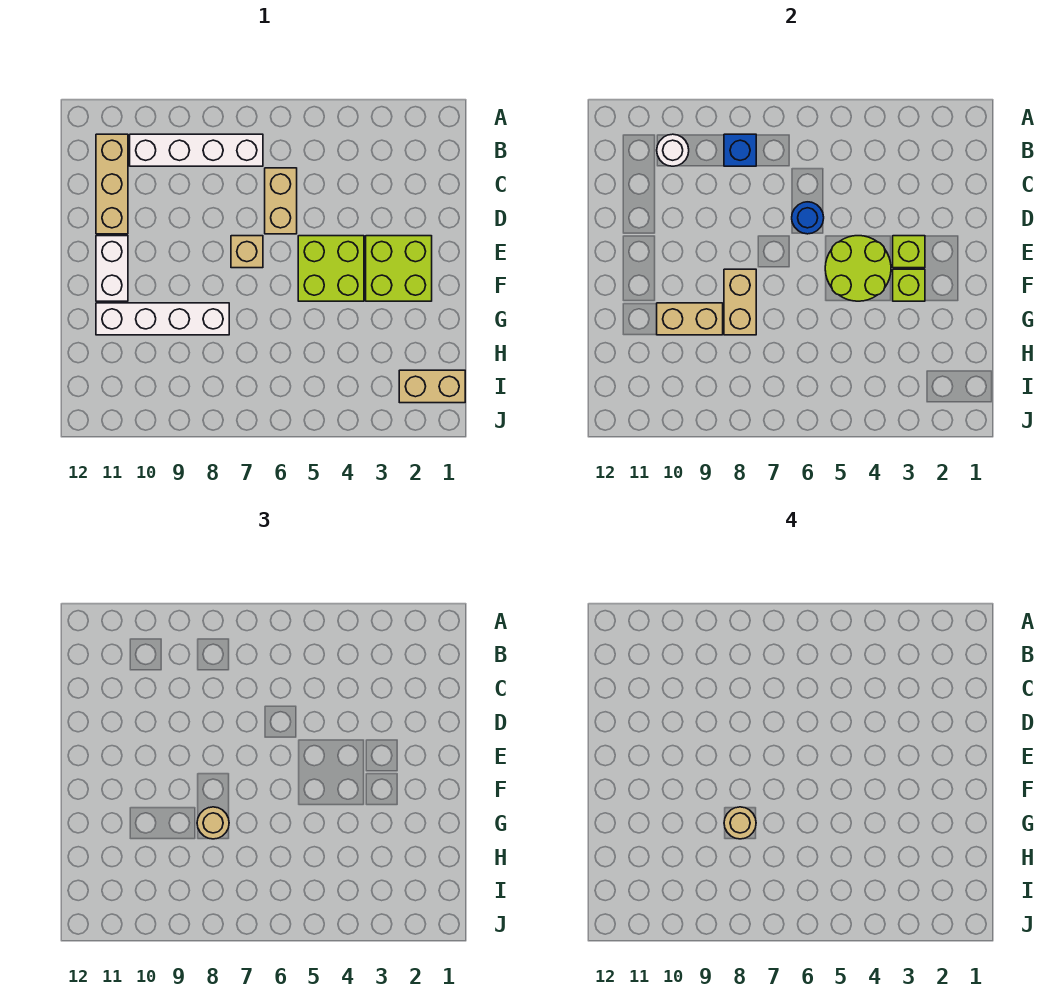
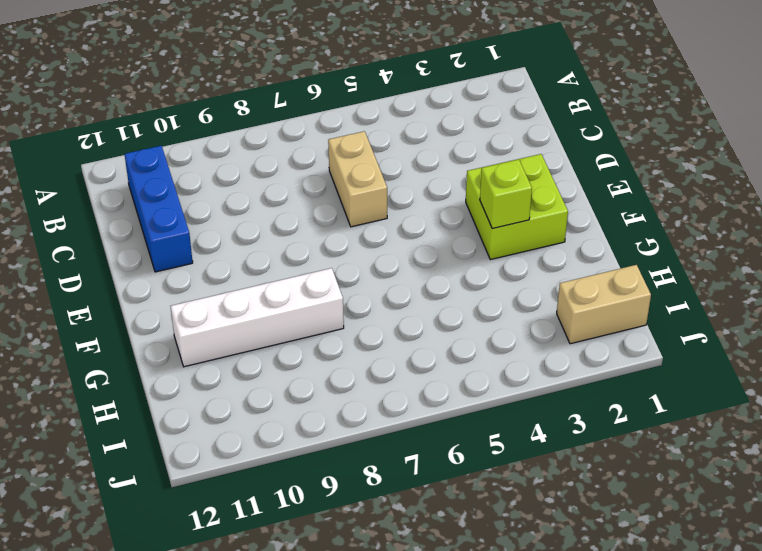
blue 1x3 brick [125,146,193,272] -> tan 1x3 brick [96,134,128,234]
none -> white 1x4 brick [130,134,263,166]
none -> lime 2x2 brick [298,236,364,301]
none -> tan 1x1 brick [231,236,263,268]

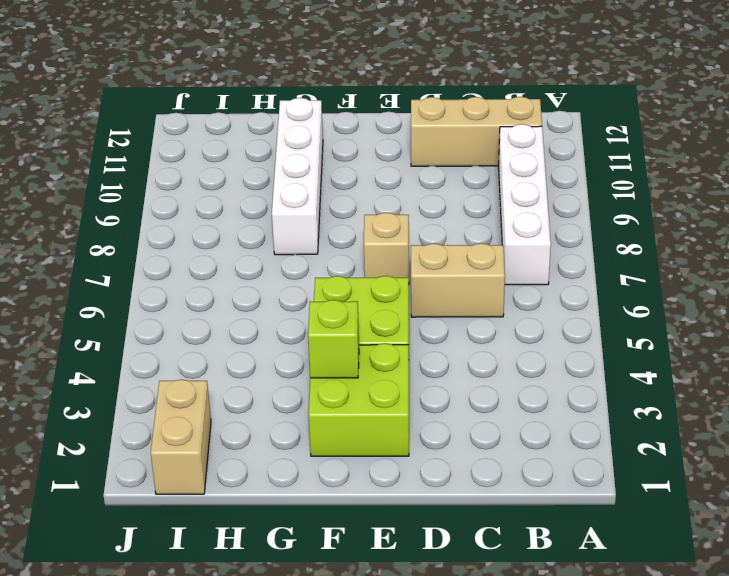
none -> white 1x2 brick [96,236,128,301]
none -> blue 1x1 brick [724,134,756,166]
none -> white 1x1 round brick [657,134,689,166]

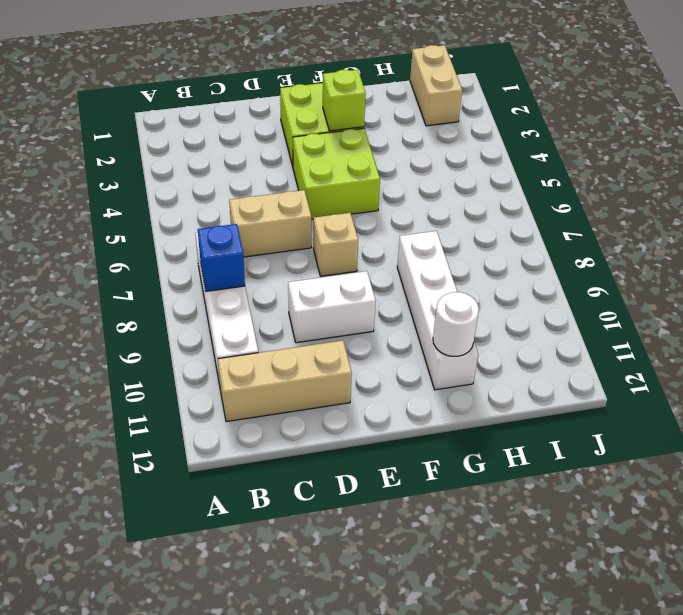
white 1x2 brick [288,271,376,343] -> white 1x2 brick moved to [96,236,128,301]
white 1x1 round brick [433,292,479,356] -> white 1x1 round brick moved to [657,134,689,166]
none -> blue 1x1 round brick [792,202,824,234]
none -> lime 1x1 brick [893,236,925,268]
none -> lime 2x2 round brick [825,236,891,301]

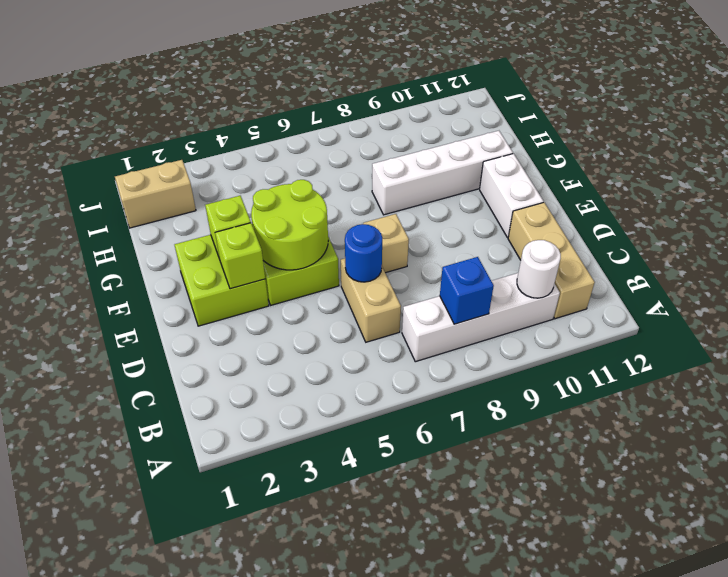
none -> tan 1x2 brick [724,269,756,335]
none -> tan 1x2 brick [657,303,723,335]
none -> tan 1x1 round brick [197,807,229,839]

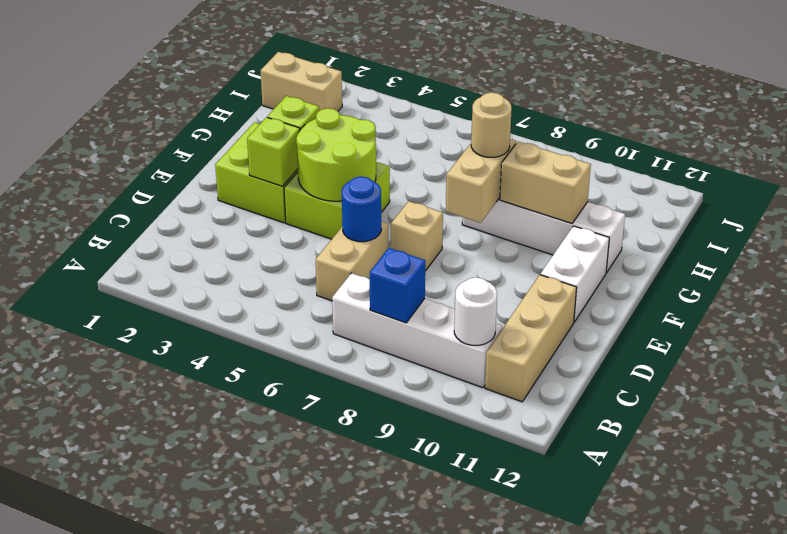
none -> tan 1x1 round brick [724,807,756,839]

